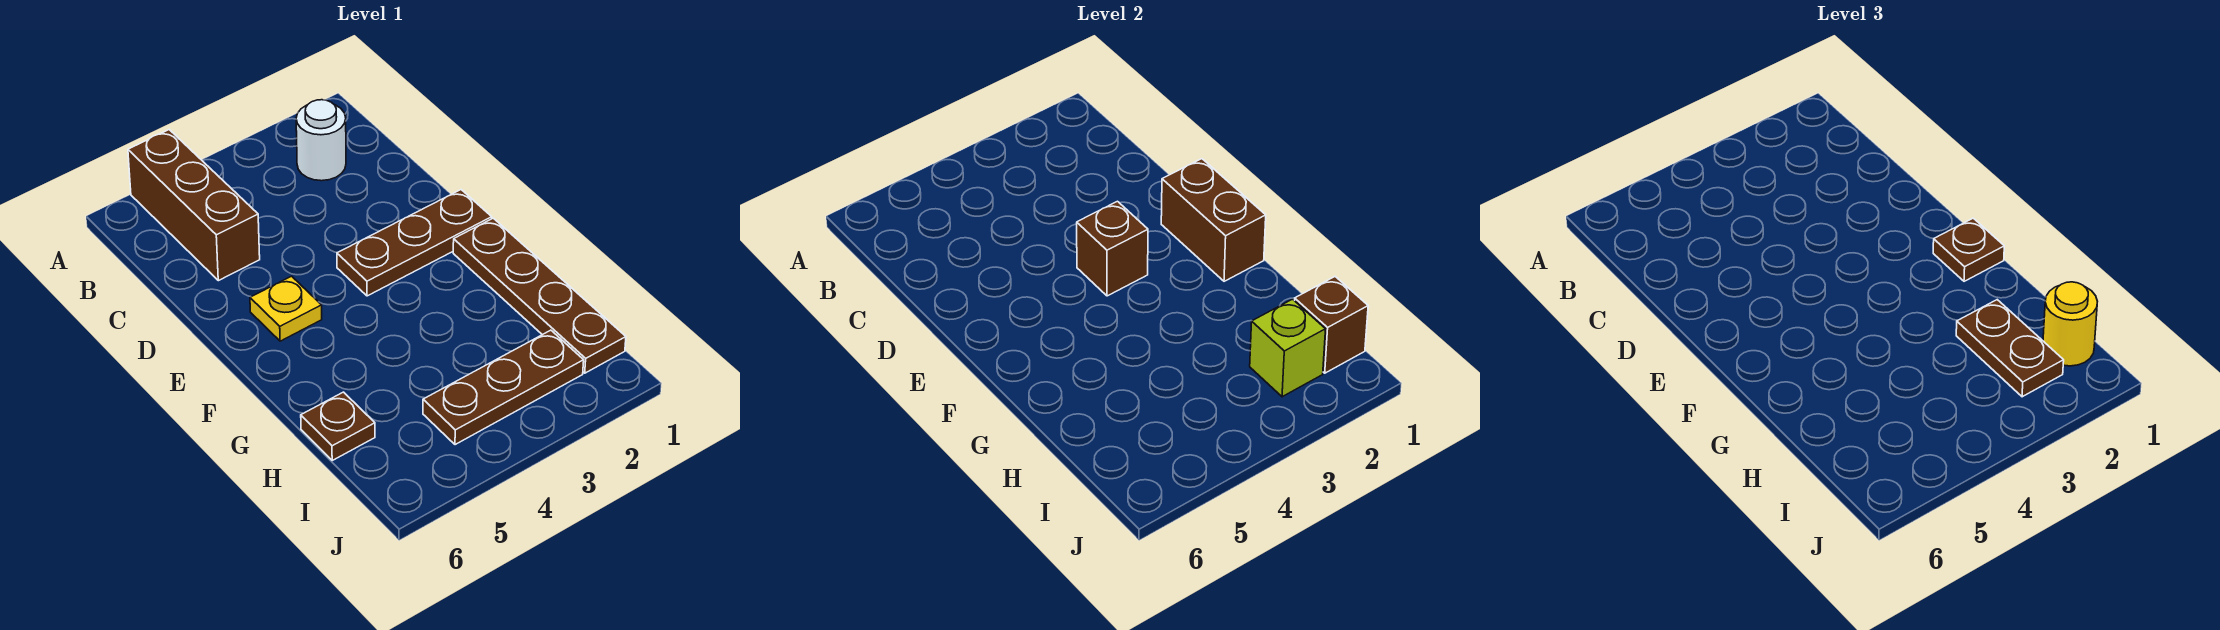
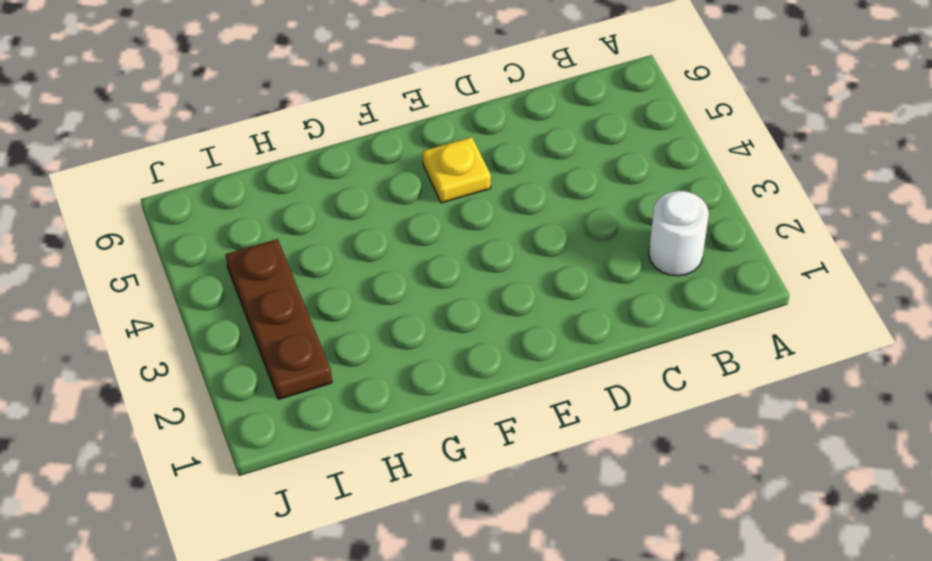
none -> brown 1x3 brick [128,130,260,281]
none -> brown 1x3 plate [337,190,492,296]
none -> brown 1x4 plate [453,218,626,373]

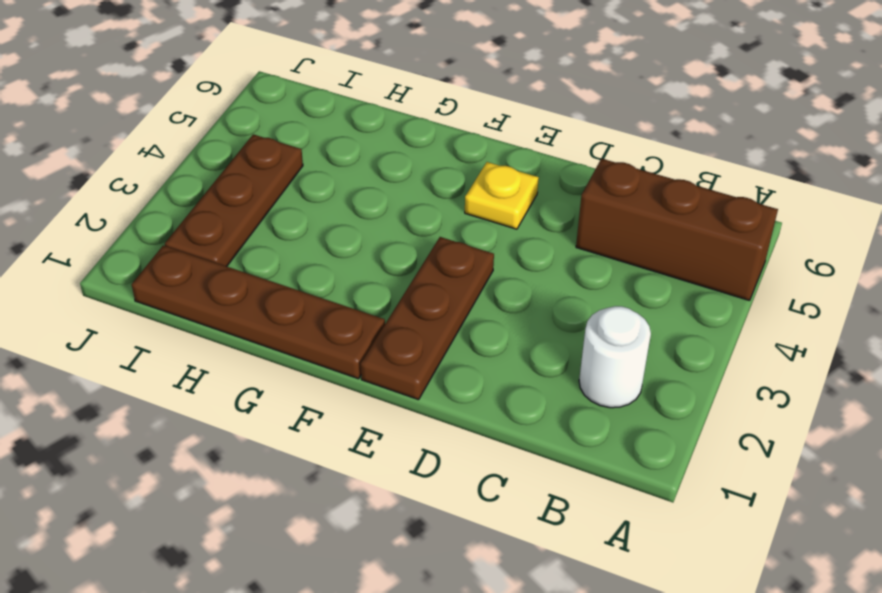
none -> brown 1x1 plate [301,392,375,460]
none -> brown 1x2 brick [1161,159,1266,281]
none -> brown 1x1 brick [1077,201,1148,296]

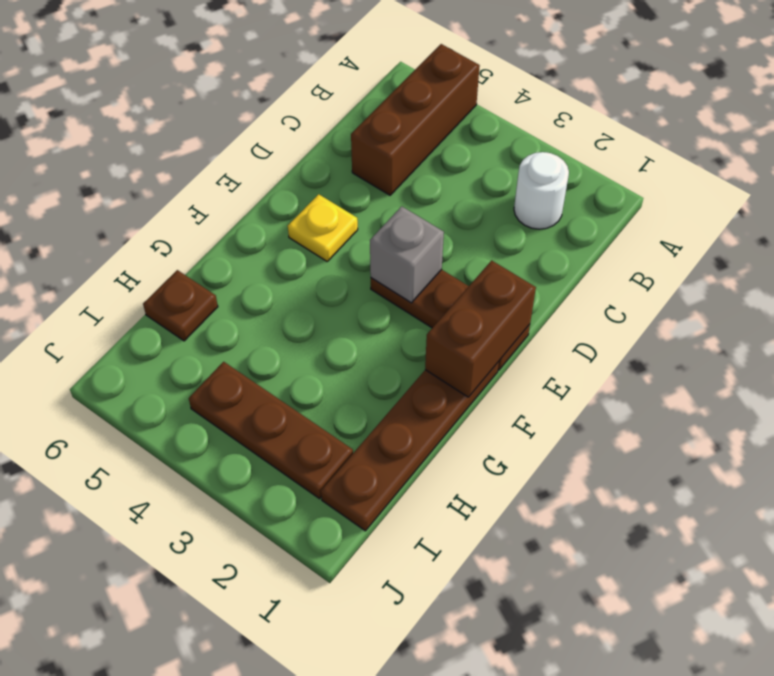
grey 1x1 brick [370,206,444,303] -> brown 1x1 brick [1077,201,1148,296]
none -> brown 1x1 brick [1295,277,1368,373]
none -> lime 1x1 brick [1250,299,1326,397]
none -> brown 1x1 plate [1933,218,2004,281]

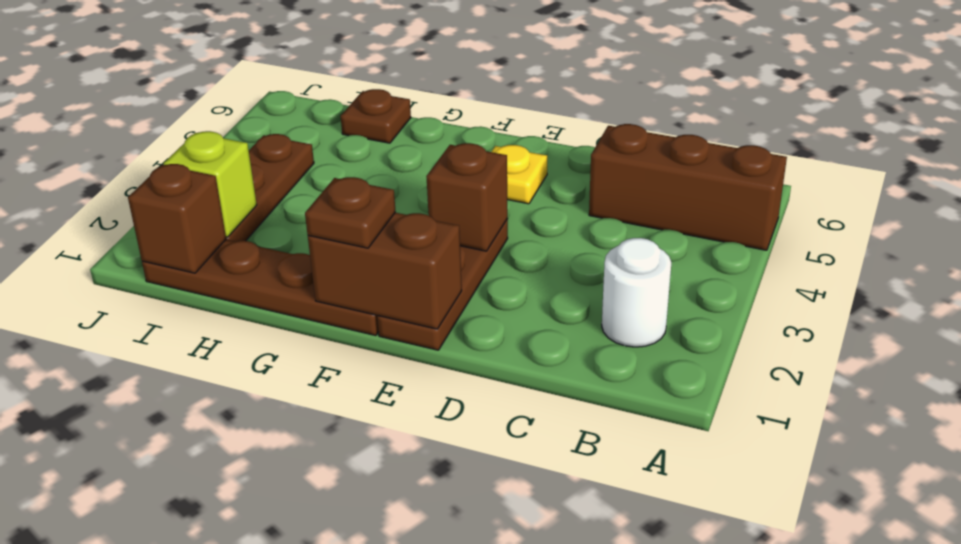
none -> brown 1x2 plate [1956,300,2064,397]
none -> yellow 1x1 round brick [2043,282,2098,366]

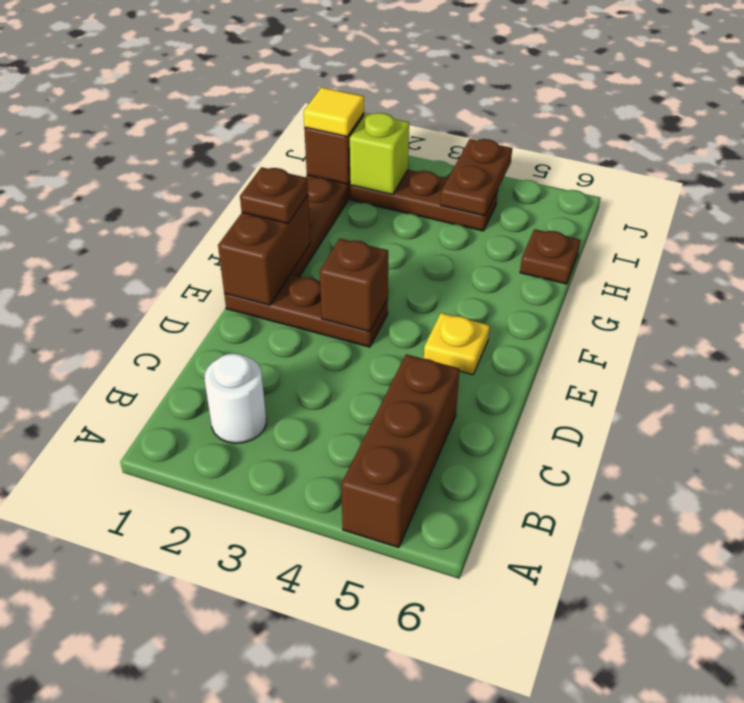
yellow 1x1 tile [304,87,364,136] -> yellow 1x1 round brick [2043,282,2098,366]
brown 1x2 plate [441,139,512,216] -> brown 1x2 plate moved to [1956,300,2064,397]

